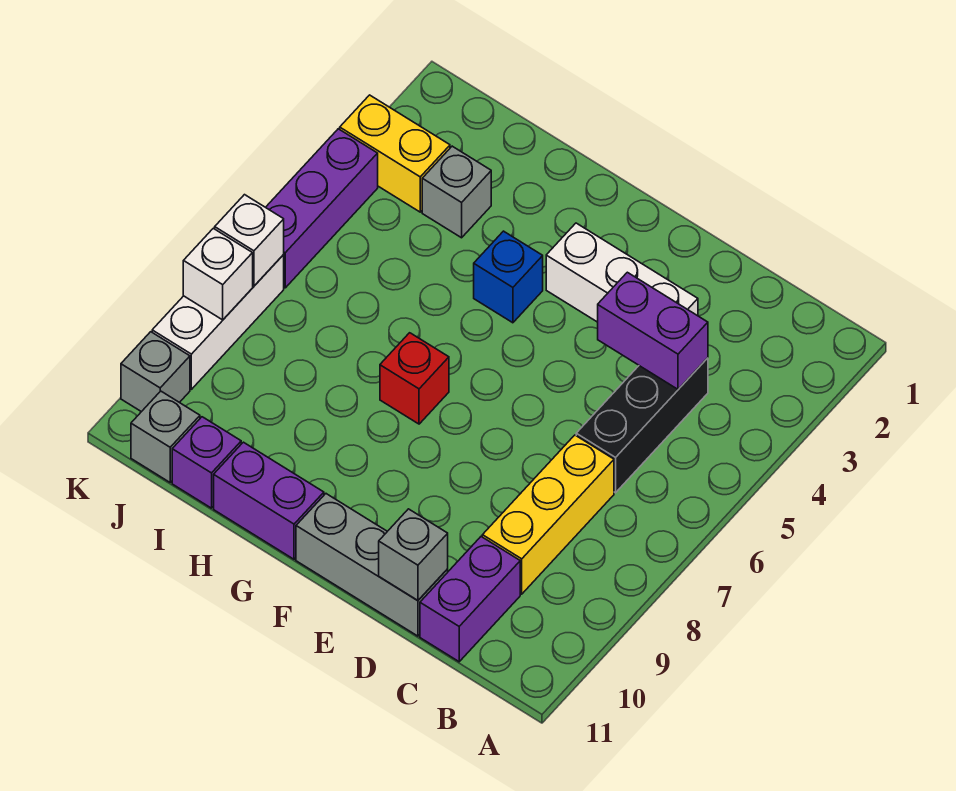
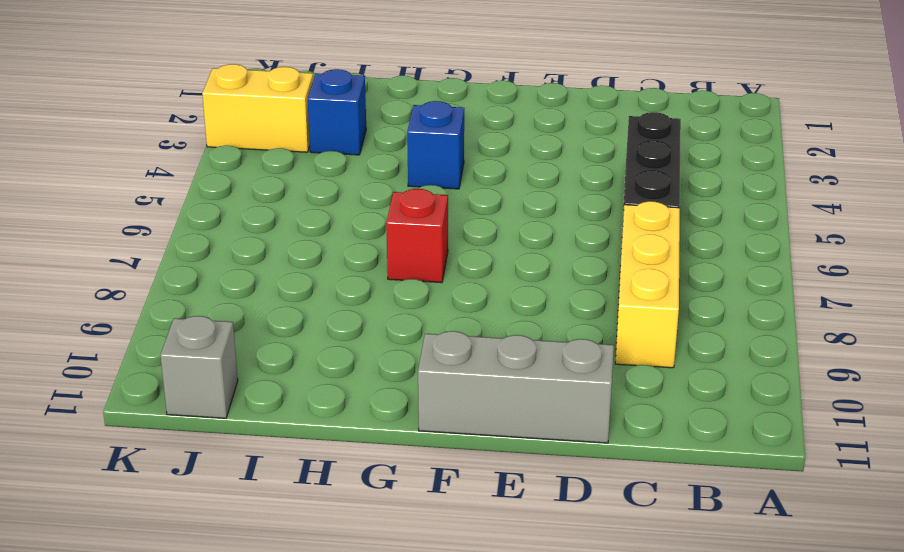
blue 1x1 brick [308,69,366,155] -> grey 1x1 brick [422,146,491,238]
none -> purple 1x2 brick [420,537,520,662]
none -> white 1x3 brick [546,223,698,322]
none -> purple 1x2 brick [214,442,324,559]

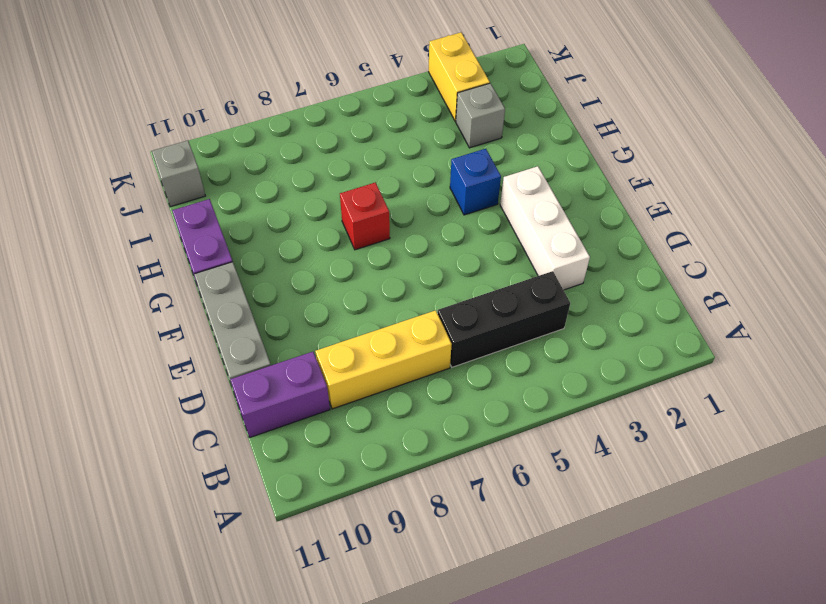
none -> purple 1x1 brick [172,417,241,508]
none -> purple 1x3 brick [266,129,378,288]
none -> white 1x3 brick [152,255,284,389]

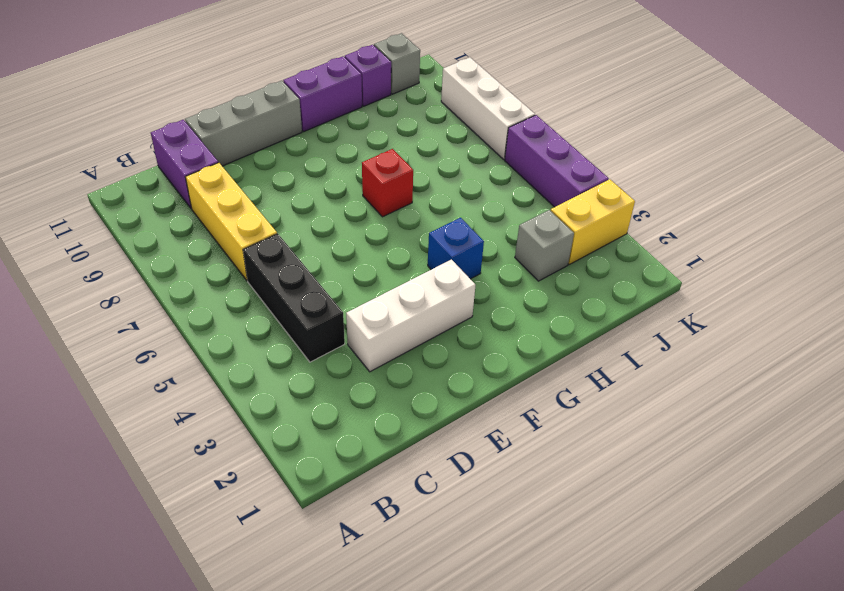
none -> grey 1x1 brick [121,332,190,412]
none -> purple 1x2 brick [598,272,708,389]
none -> grey 1x1 brick [379,509,448,601]

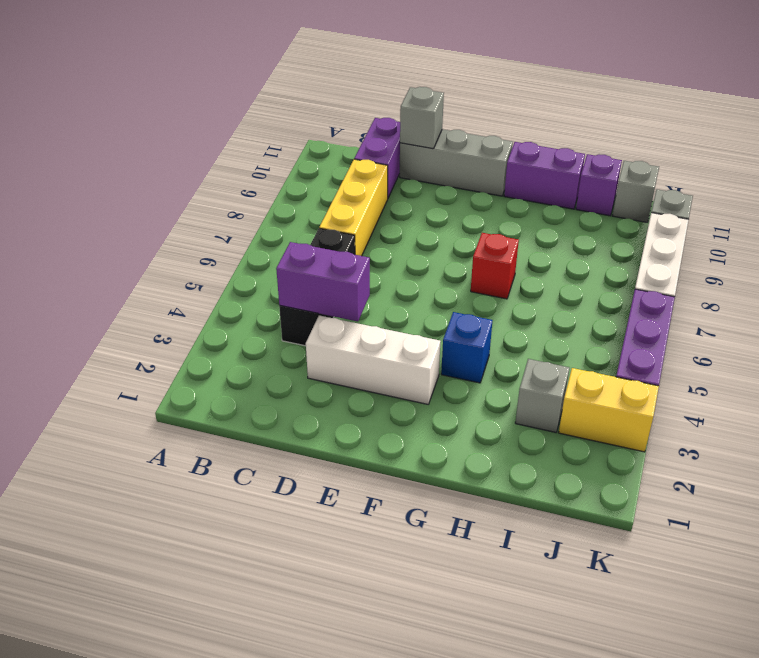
none -> white 1x1 brick [215,195,284,286]
none -> white 1x1 brick [183,228,253,320]

